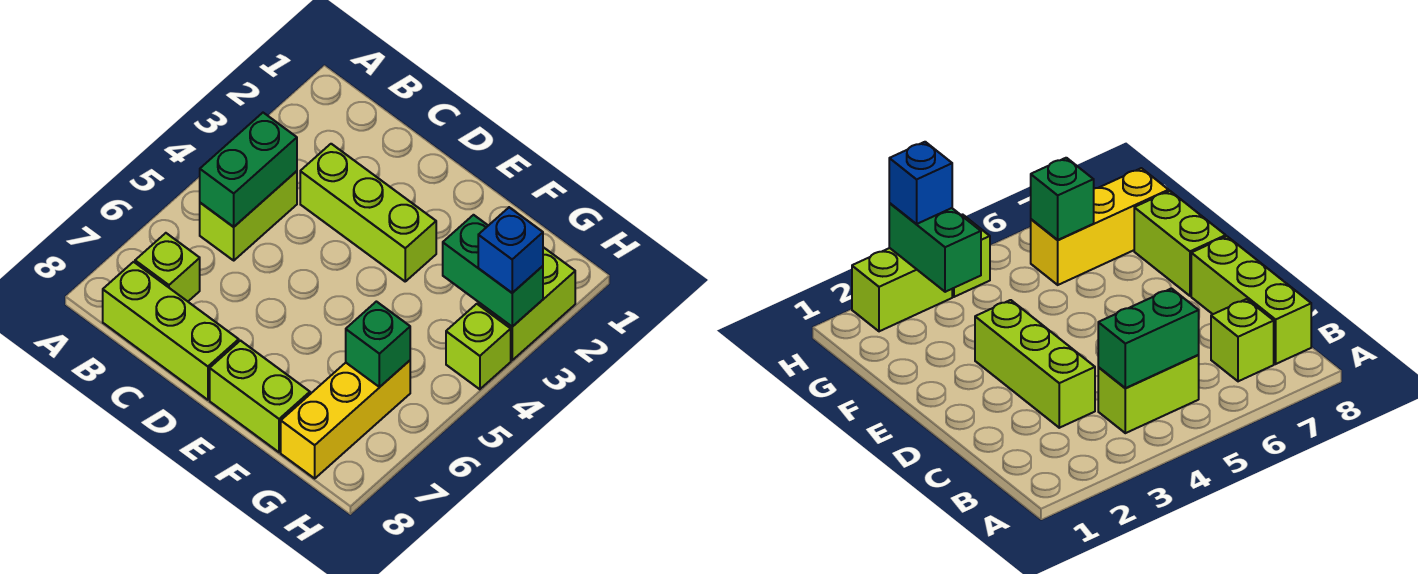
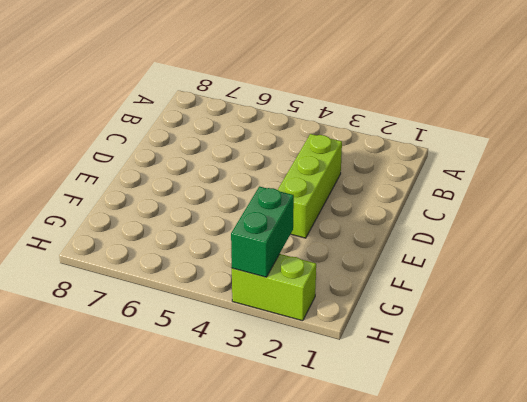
none -> lime 1x2 brick [200,171,297,260]
none -> lime 1x1 brick [135,233,200,301]
none -> lime 1x3 brick [103,262,239,400]

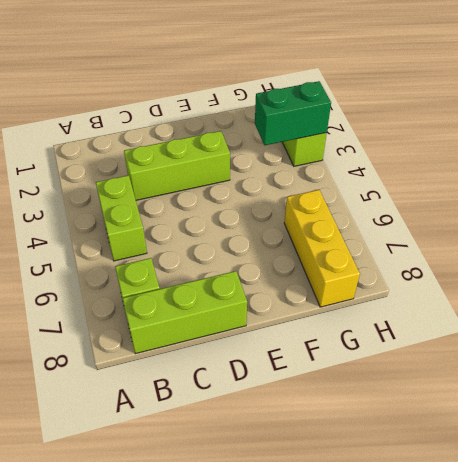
none -> lime 1x2 brick [210,341,310,452]
none -> lime 1x1 brick [446,304,511,389]
none -> green 1x2 brick [200,113,297,227]

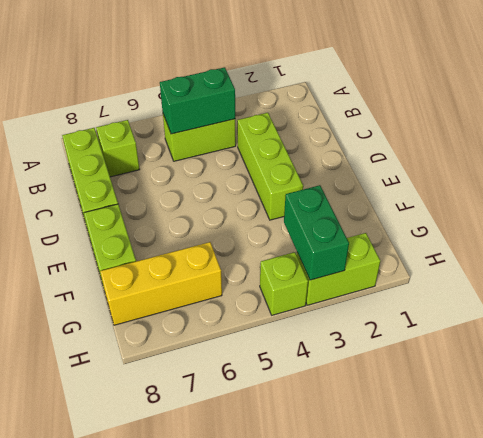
none -> green 1x1 brick [346,302,410,387]
none -> blue 1x1 brick [478,207,543,293]

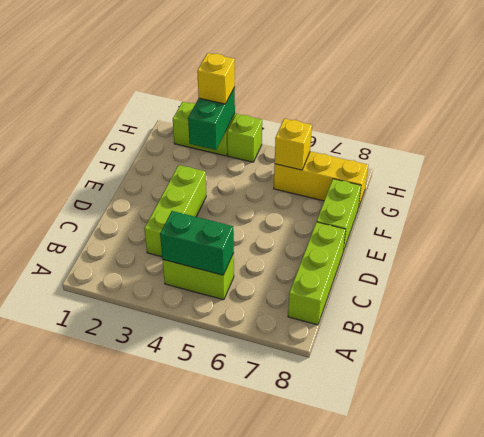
yellow 1x1 brick [275,119,312,170] -> green 1x1 brick [346,302,410,387]
yellow 1x1 brick [197,53,235,104] -> blue 1x1 brick [478,207,543,293]
none -> lime 1x1 brick [135,233,200,301]

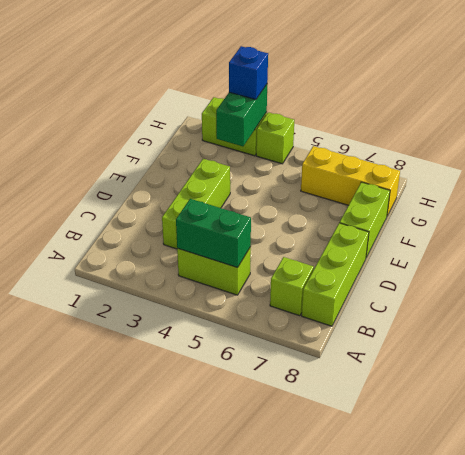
none -> green 1x1 brick [346,302,410,387]

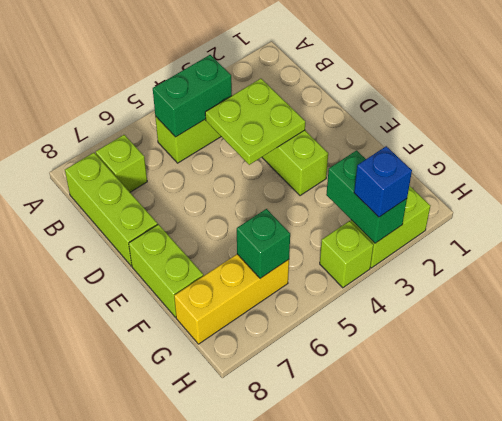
lime 2x2 plate [205,79,305,165] -> none

